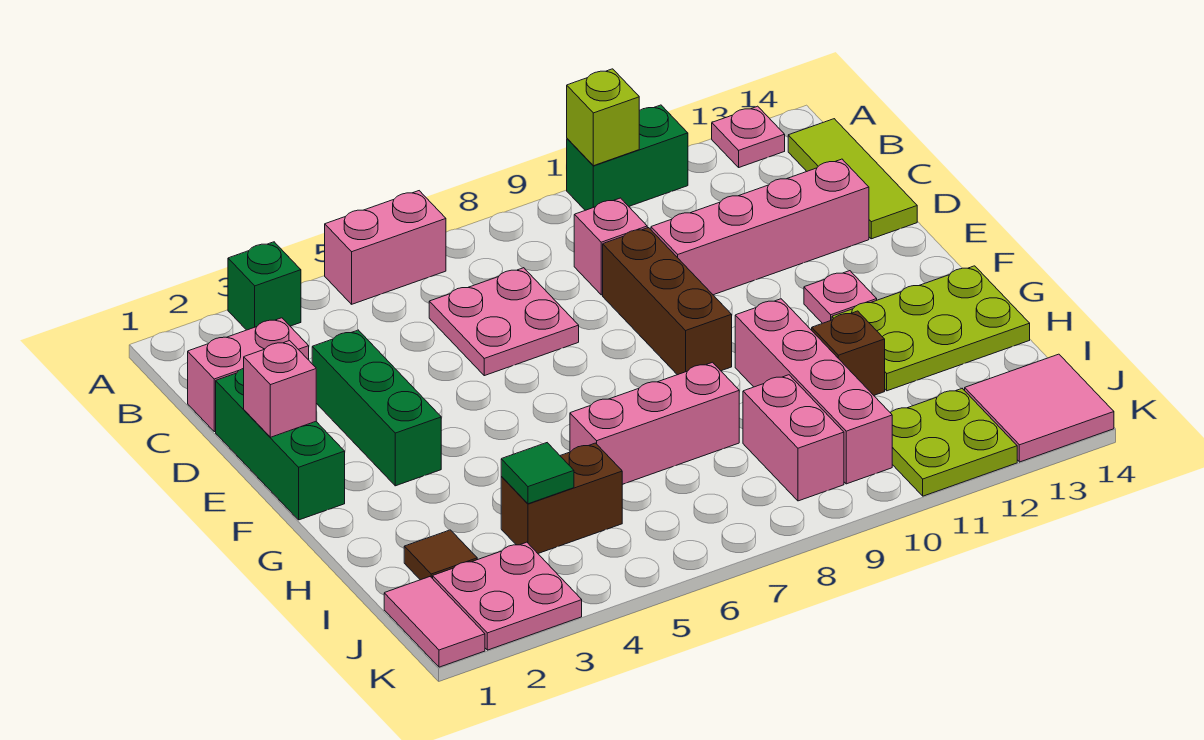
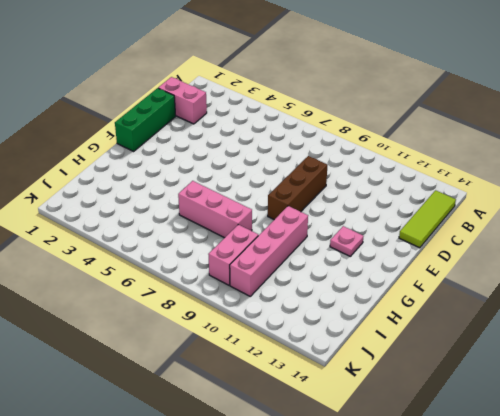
none -> green 1x1 brick [228,242,301,330]
none -> pink 1x2 brick [325,191,446,304]
none -> green 1x2 brick [567,105,688,210]

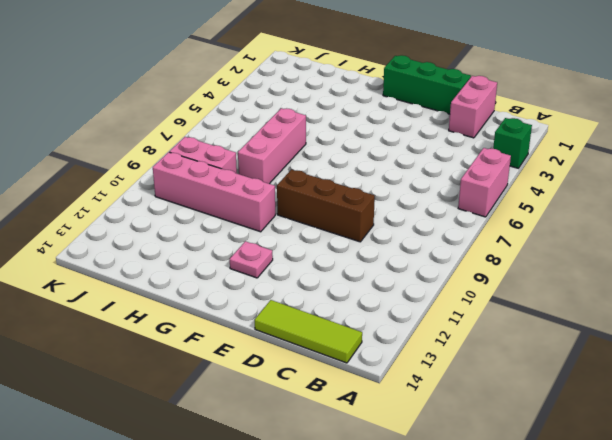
none -> green 1x2 brick [567,105,688,210]
none -> pink 1x1 plate [712,106,785,167]
none -> pink 2x2 plate [429,268,579,376]

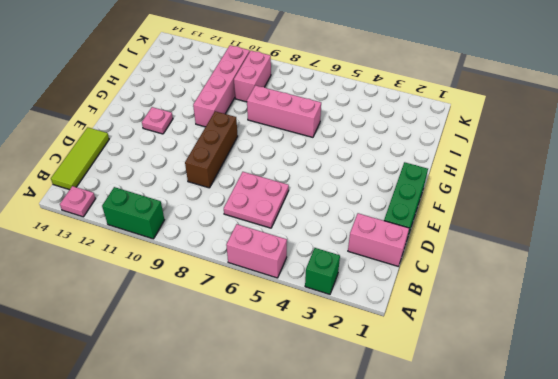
none -> pink 1x1 brick [574,198,647,295]
none -> green 1x3 brick [312,330,441,486]
none -> pink 1x4 brick [651,159,869,295]

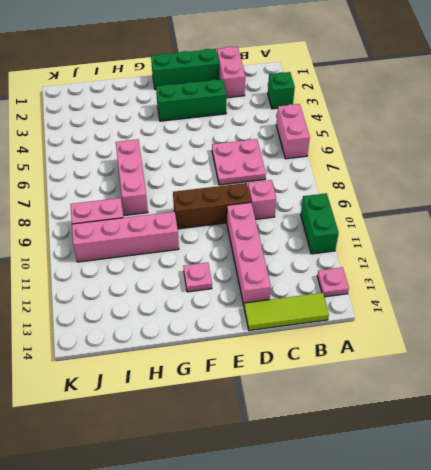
none -> lime 2x3 plate [832,266,1030,391]
none -> brown 1x1 brick [812,311,885,395]
none -> brown 1x1 tile [404,530,477,580]

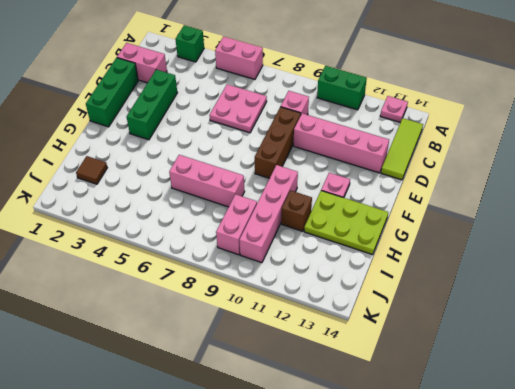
none -> brown 1x2 brick [501,443,622,553]
none -> pink 1x2 tile [384,577,485,667]
none -> pink 2x2 plate [433,542,582,650]

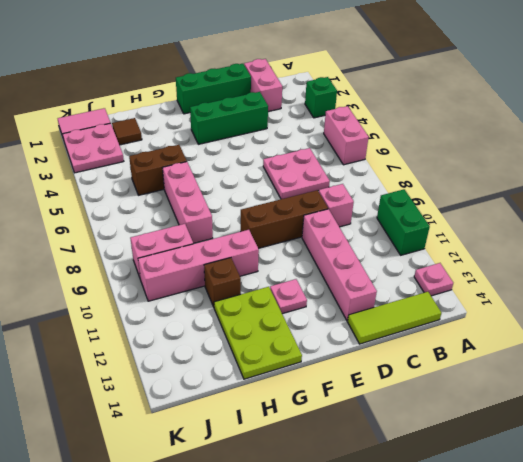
brown 1x2 brick [129,145,187,195] -> brown 1x2 brick turned to [501,443,622,553]
none -> lime 2x2 plate [891,388,1017,496]
none -> pink 2x2 tile [965,354,1114,462]
none -> lime 1x1 brick [567,69,639,166]

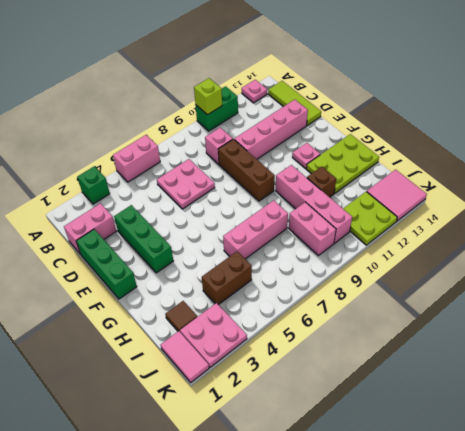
none -> pink 1x1 brick [244,341,316,437]
none -> green 1x1 tile [501,443,574,504]

